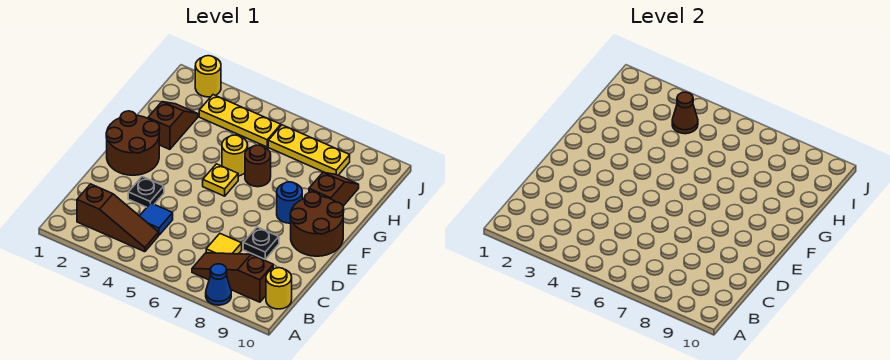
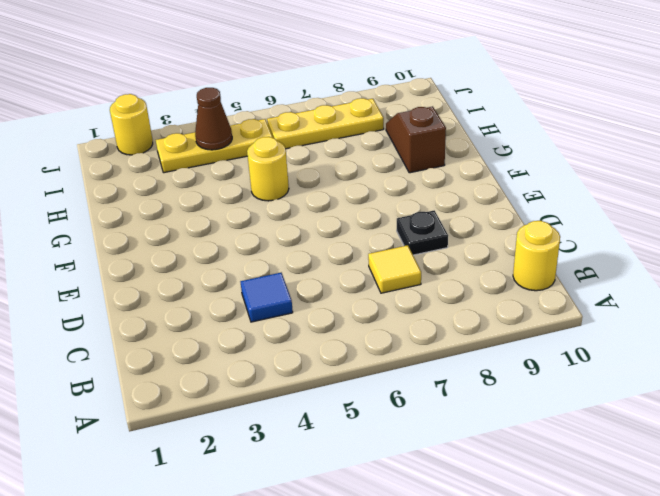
none -> blue 1x1 cone [206,264,231,305]
none -> brown 1x3 slope [77,184,158,252]
none -> brown 1x3 slope [192,253,273,302]

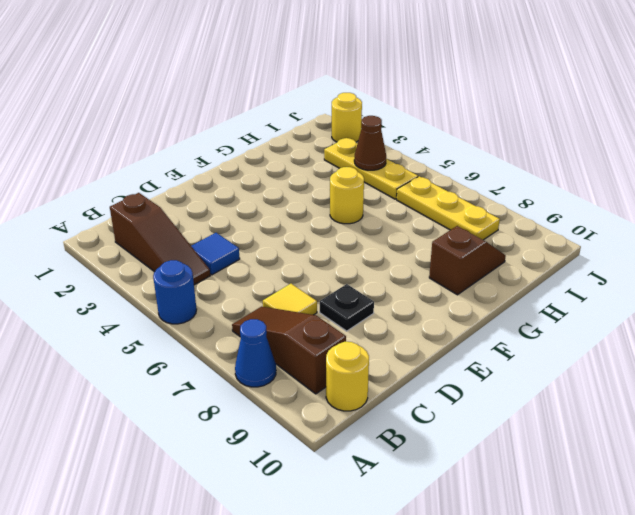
blue 1x1 round brick [153,260,197,324] -> blue 1x1 round brick moved to [277,182,302,223]
none -> black 1x1 plate [128,177,164,207]
none -> brown 2x2 round brick [106,111,160,175]
none -> brown 2x2 round brick [290,192,344,256]

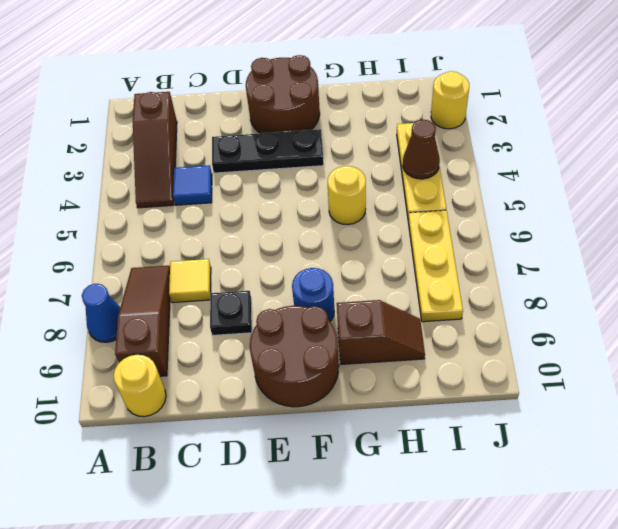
black 1x3 plate [212,129,324,173] -> black 1x1 plate [128,177,164,207]
none -> yellow 1x1 plate [203,164,238,196]
none -> brown 1x2 slope [148,102,198,149]
none -> brown 1x1 round brick [245,145,271,187]

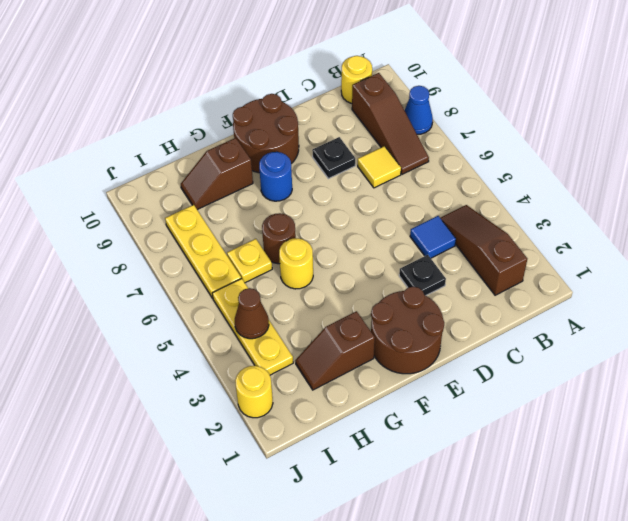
yellow 1x1 plate [227,239,272,283] -> yellow 1x1 plate moved to [203,164,238,196]

